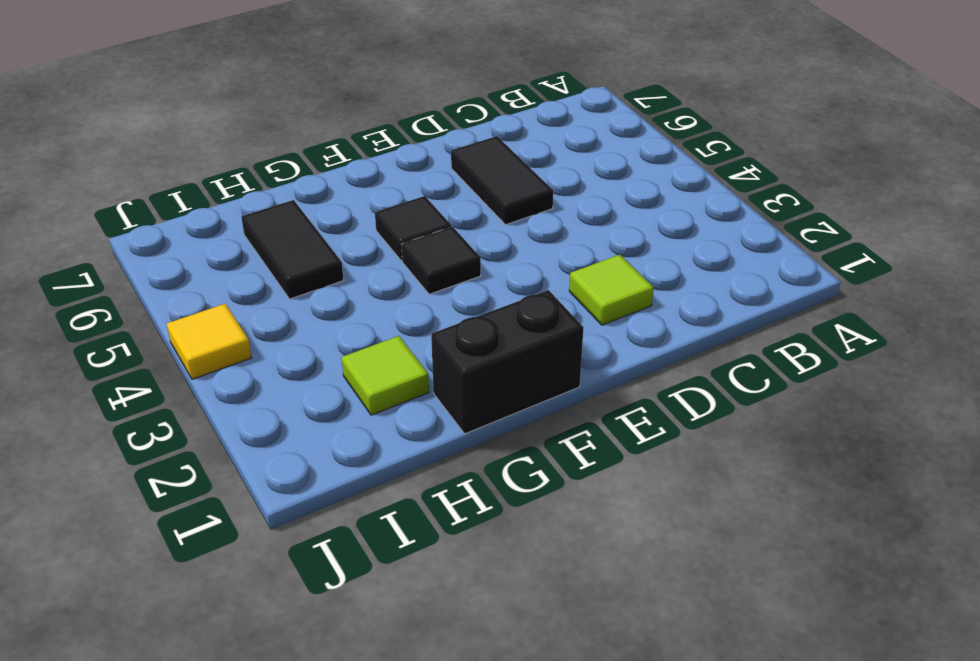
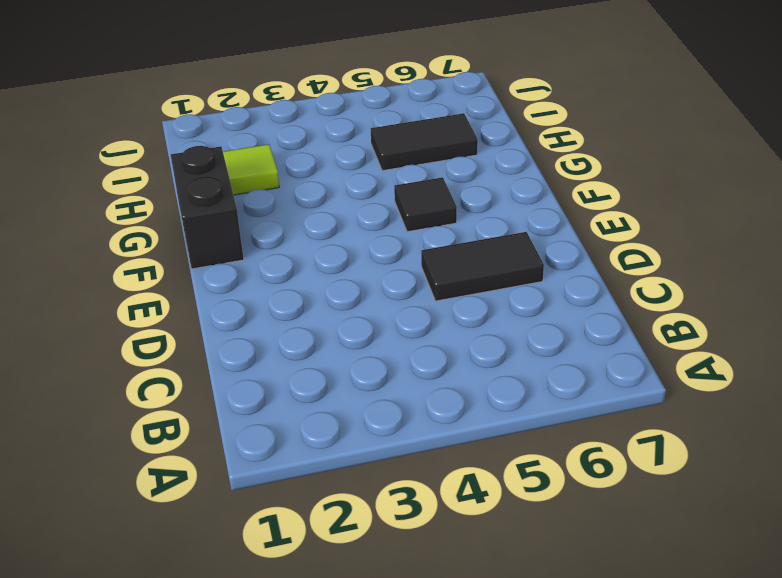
none -> lime 1x1 tile [569,255,654,325]
none -> black 1x1 tile [401,226,481,294]

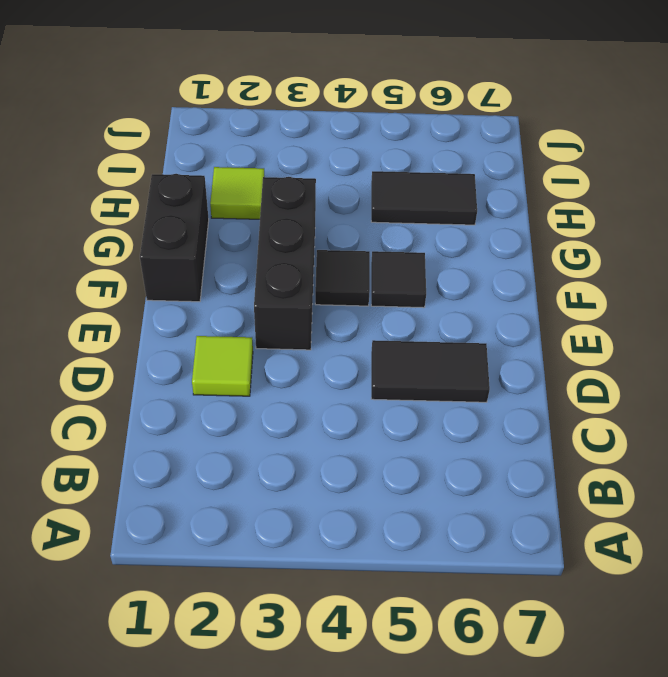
black 1x3 brick [254,177,316,350] -> none
none -> yellow 1x1 tile [167,304,252,379]

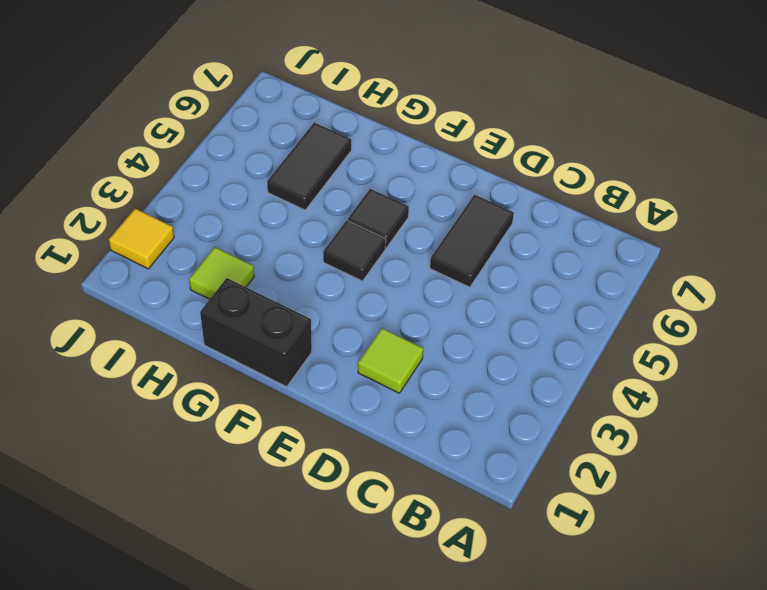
yellow 1x1 tile [109,209,174,269] -> yellow 1x1 tile moved to [167,304,252,379]

